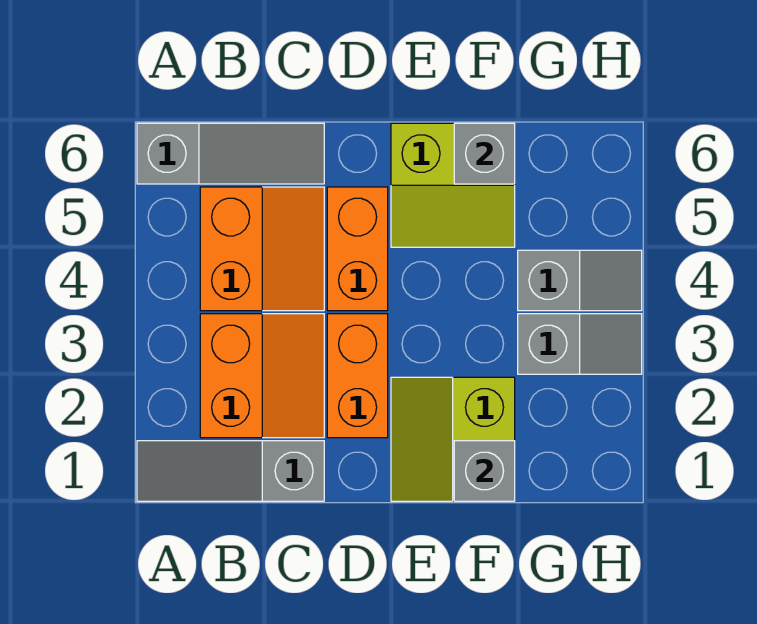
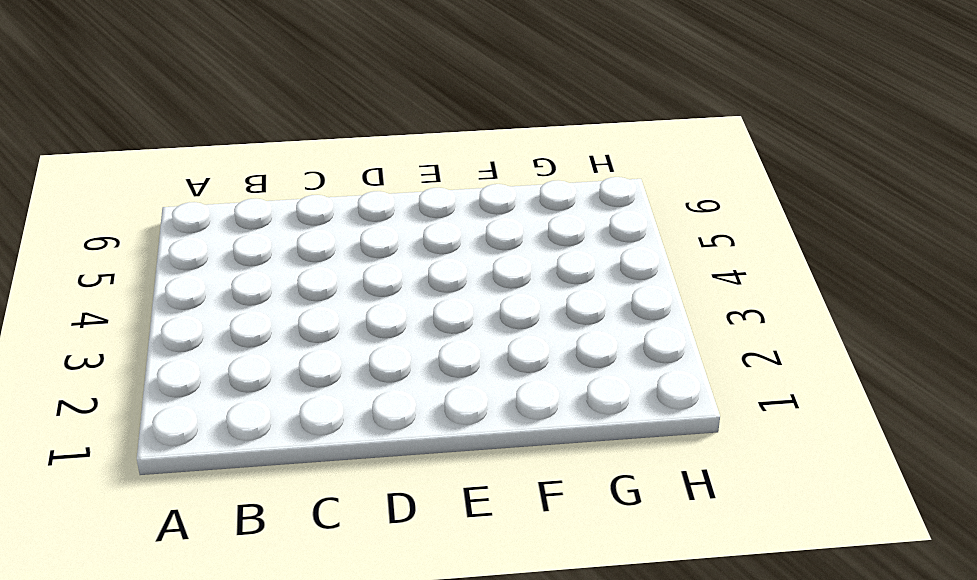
none -> grey 1x3 slope [137,441,324,501]
none -> grey 1x3 slope [137,123,324,184]
none -> orange 2x2 slope [200,314,324,438]

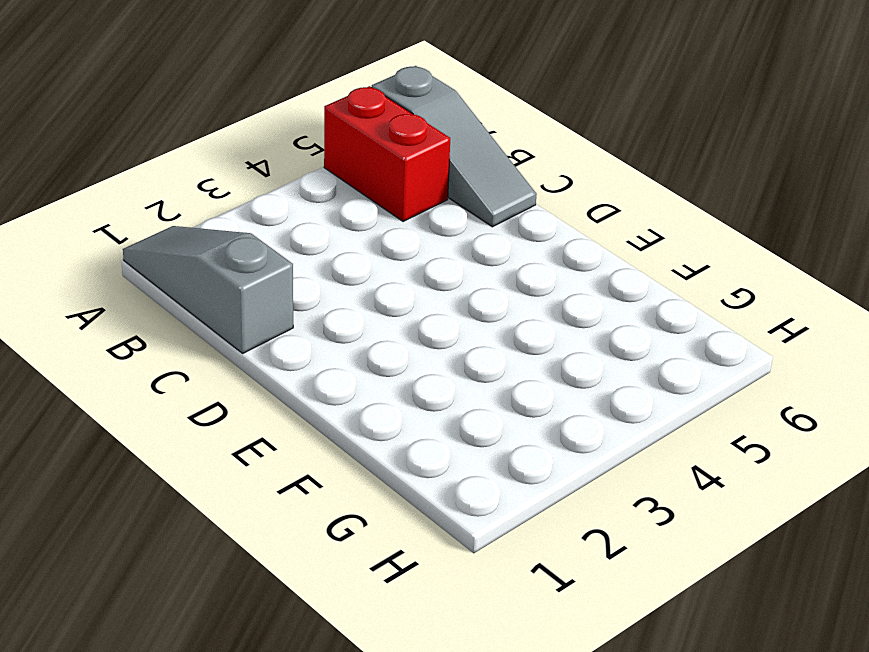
red 1x2 brick [324,86,450,222] -> orange 2x2 slope [200,187,324,311]
none -> orange 2x2 slope [200,314,324,438]
none -> orange 1x2 brick [327,314,388,438]
none -> orange 1x2 brick [327,187,388,311]

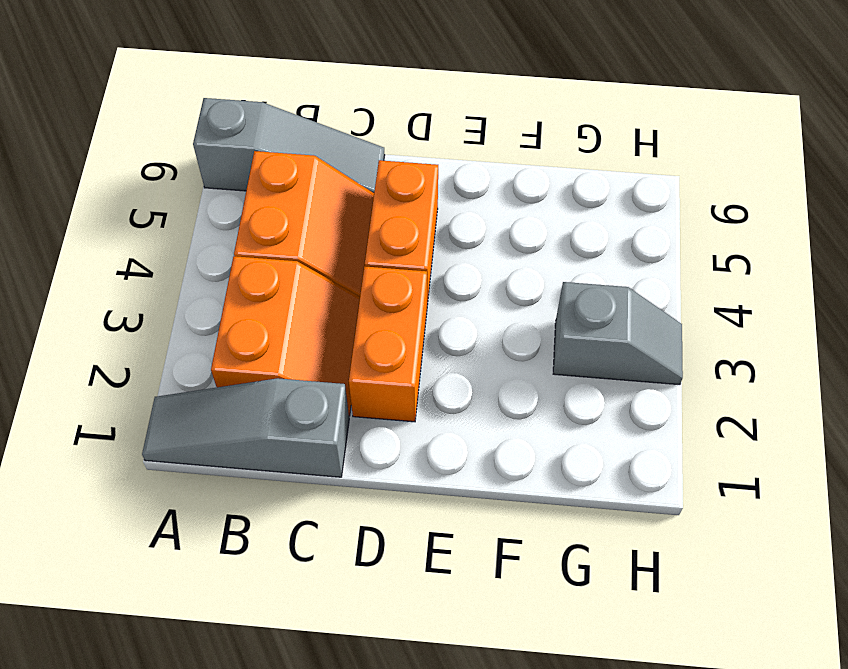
none -> lime 2x2 slope [391,377,515,501]
none -> lime 2x2 slope [391,123,515,247]
none -> grey 1x2 slope [518,250,642,311]

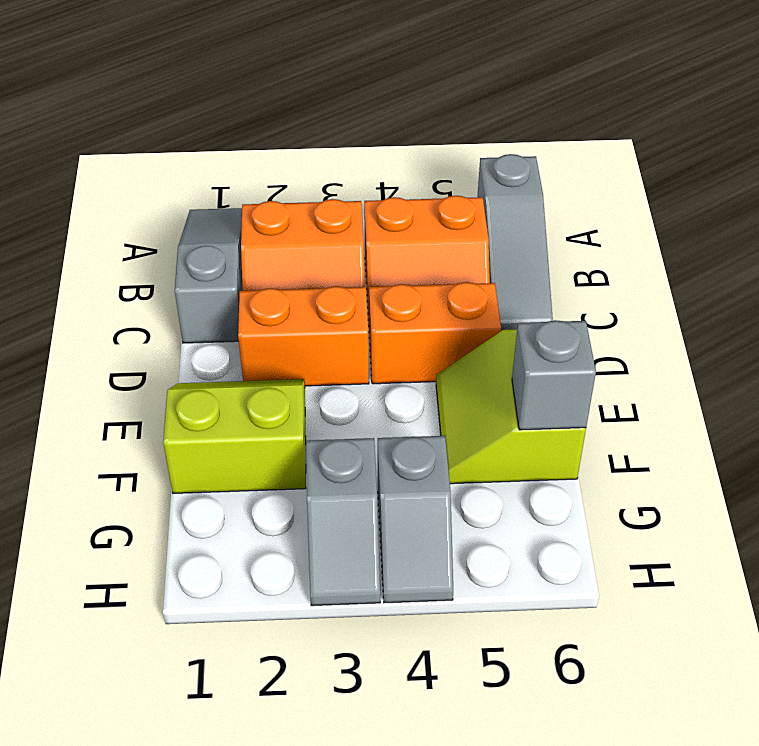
none -> grey 1x1 brick [454,441,515,501]

